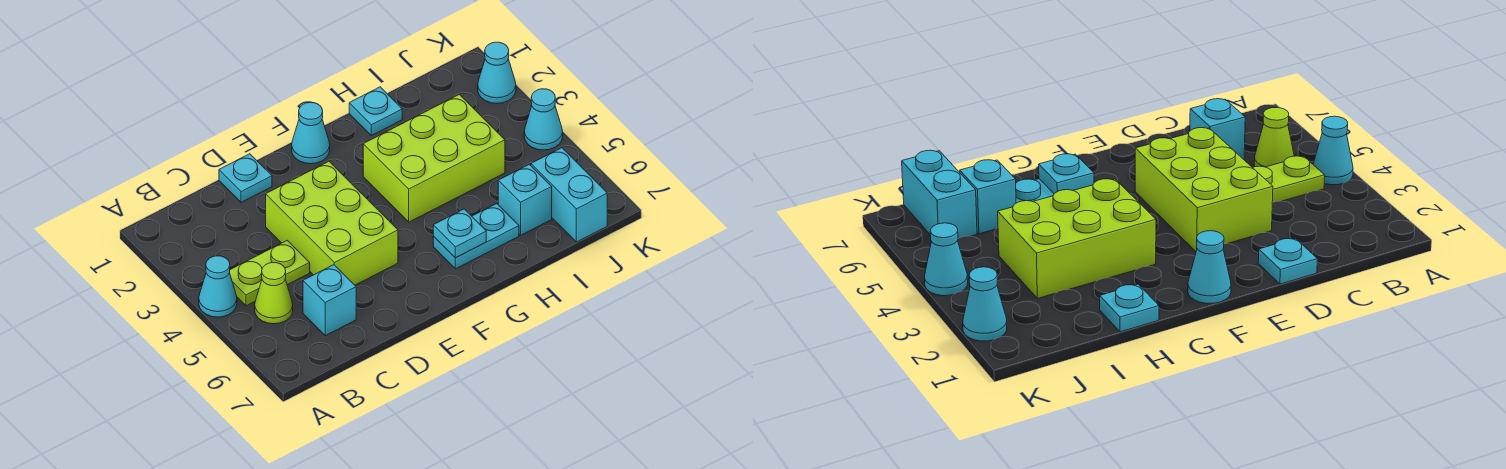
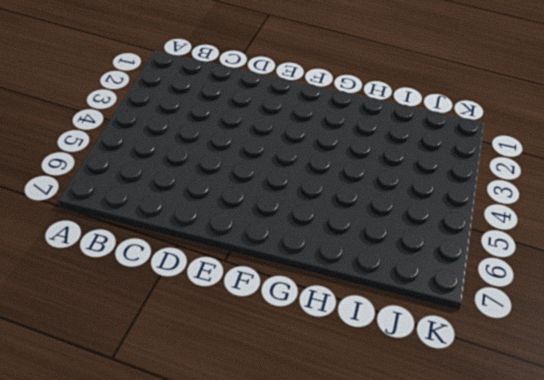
none -> cyan 1x1 cone [199,256,237,317]
none -> lime 1x2 plate [229,240,310,306]
none -> lime 1x1 cone [255,262,293,324]

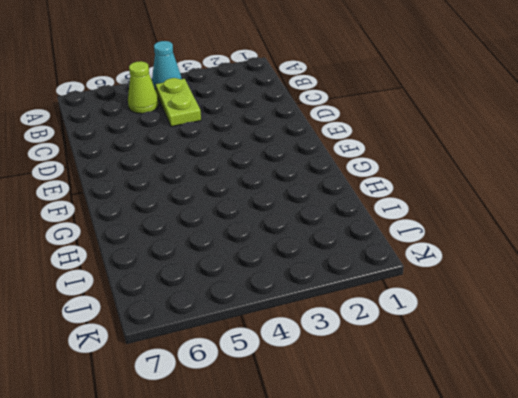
none -> cyan 1x1 brick [303,265,356,336]
none -> cyan 1x1 plate [219,154,272,202]
none -> lime 2x3 brick [266,161,398,285]

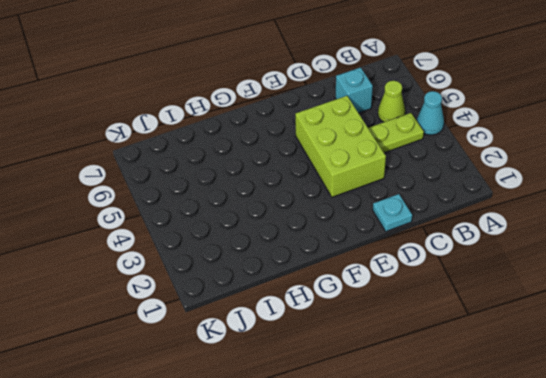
none -> cyan 1x1 cone [292,102,330,164]
none -> lime 2x3 brick [363,94,505,222]
none -> cyan 1x2 plate [433,204,519,269]

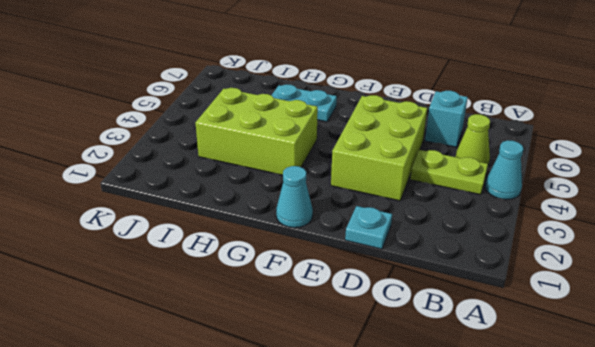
none -> cyan 1x1 plate [349,87,402,135]
none -> cyan 1x1 brick [498,164,552,235]
none -> cyan 1x2 brick [531,148,607,242]

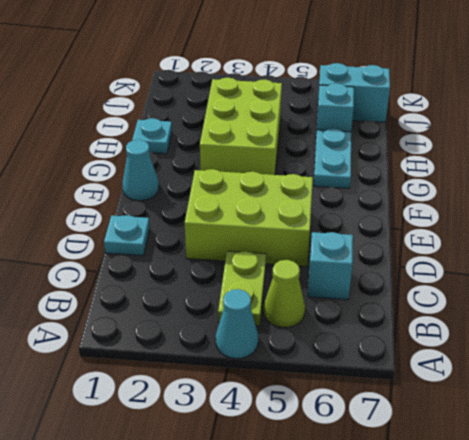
none -> cyan 1x1 cone [478,42,516,104]
none -> cyan 1x1 cone [524,89,563,150]
none -> cyan 1x1 plate [433,209,486,258]

